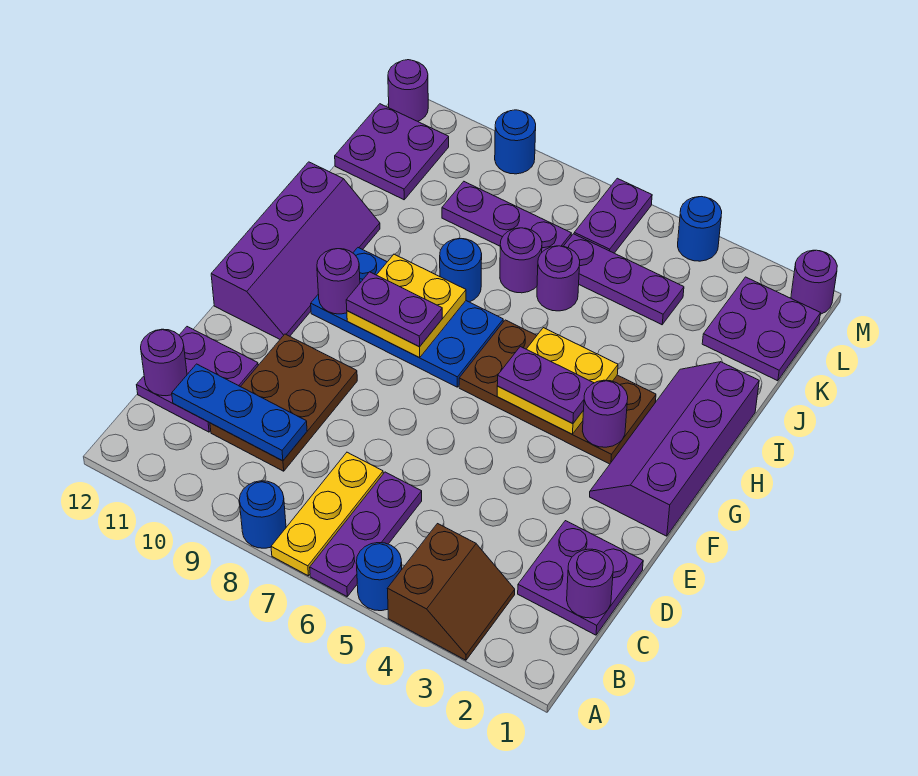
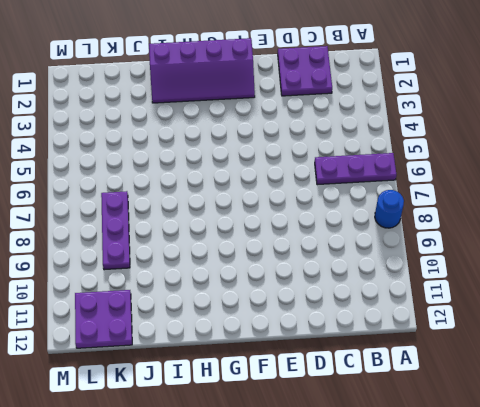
none -> brown 2x2 slope [387,524,515,660]
none -> blue 1x1 round brick [356,543,402,611]
none -> yellow 1x3 plate [271,452,383,576]
none -> brown 2x3 plate [210,334,357,471]

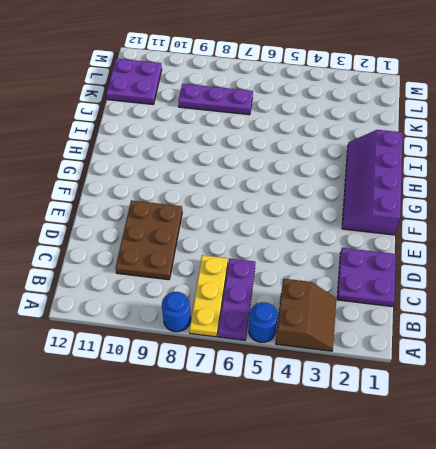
none -> purple 2x2 plate [137,327,258,432]
none -> purple 2x4 slope [211,162,380,339]
none -> brown 2x4 plate [459,320,656,464]
none -> blue 2x4 plate [311,248,503,387]

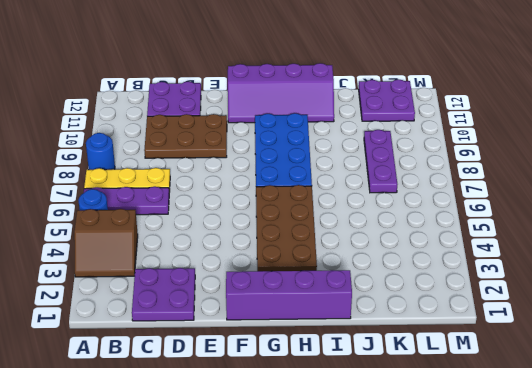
none -> blue 1x1 round brick [440,239,482,302]
none -> purple 1x1 round brick [537,246,580,311]
none -> purple 1x1 round brick [500,228,542,293]
none -> purple 2x2 plate [702,277,821,381]

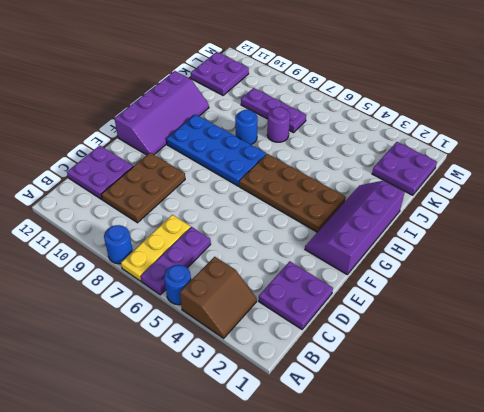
none -> purple 1x1 round brick [537,246,580,311]
none -> purple 1x3 plate [564,234,684,325]
none -> purple 1x2 plate [574,178,652,253]
none -> purple 1x1 round brick [791,250,837,314]

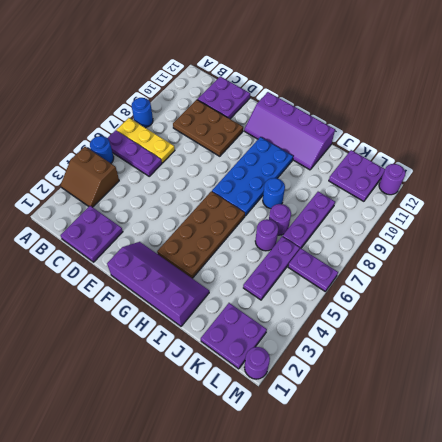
none -> blue 1x1 round brick [678,197,722,261]
none -> blue 1x1 round brick [495,110,536,174]
none -> purple 1x1 round brick [567,549,613,618]
none -> blue 1x3 plate [172,364,307,461]

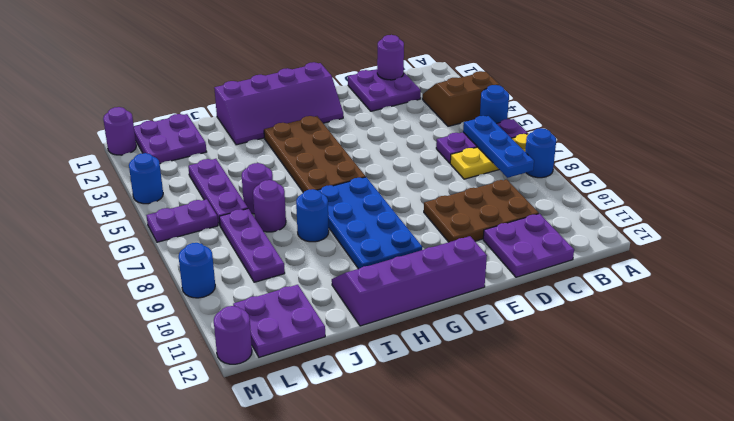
blue 1x3 plate [463,116,534,178] -> blue 1x3 plate moved to [172,364,307,461]
none -> purple 1x1 round brick [141,329,187,396]
none -> purple 1x1 round brick [583,380,628,447]
none -> yellow 2x2 plate [497,328,618,434]
none -> yellow 2x2 plate [347,254,466,358]

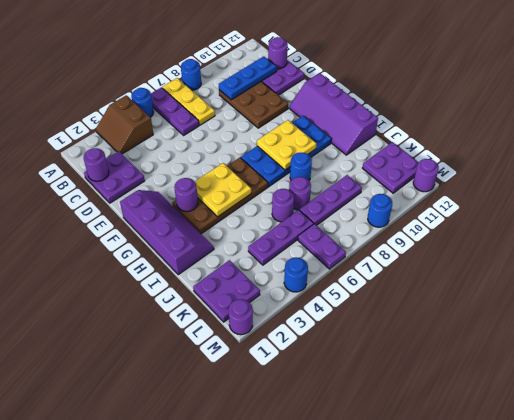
none -> purple 1x1 round brick [317,249,360,314]
none -> purple 1x2 plate [497,347,593,424]
none -> purple 1x2 plate [346,272,442,347]

